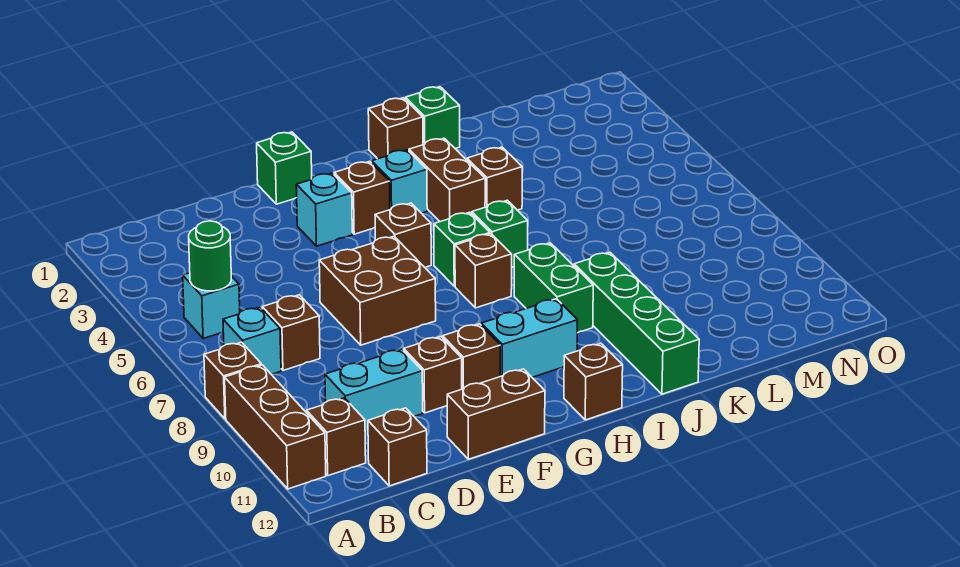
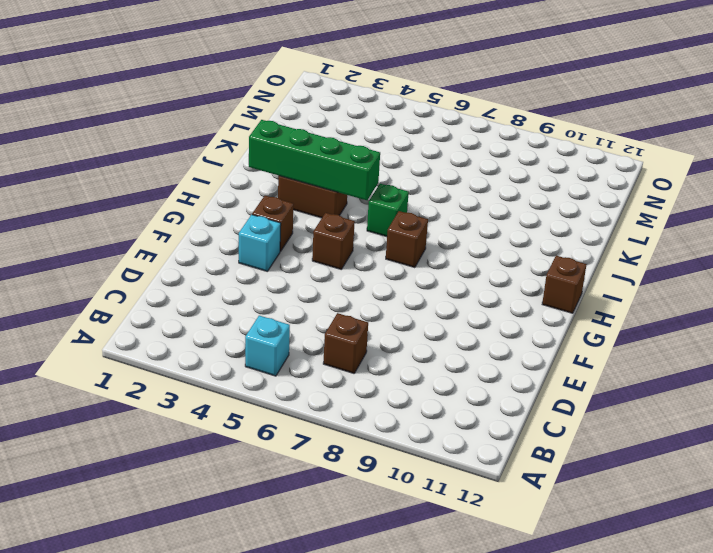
green 1x4 brick [249,120,380,200] -> green 1x4 brick moved to [574,252,699,394]
none -> brown 1x1 brick [204,342,261,419]
none -> brown 1x3 brick [225,365,326,489]
none -> cyan 1x1 brick [223,307,281,374]

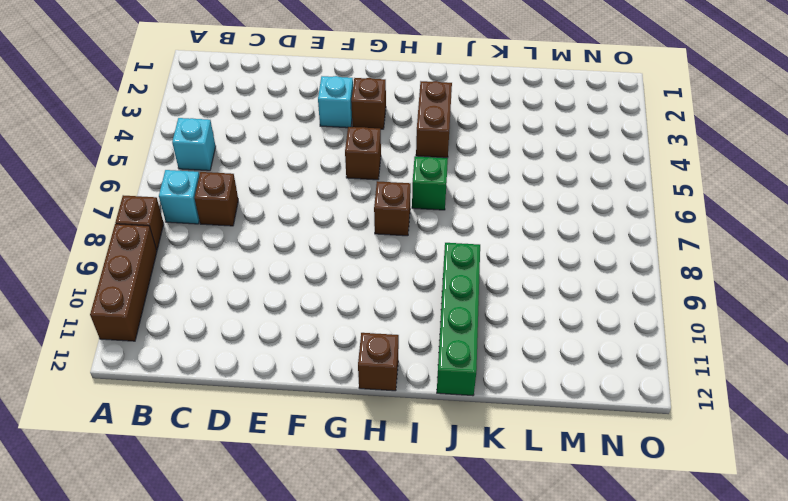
none -> brown 1x1 brick [307,398,366,476]
none -> cyan 1x2 brick [325,349,423,433]
none -> brown 1x1 brick [368,408,427,486]

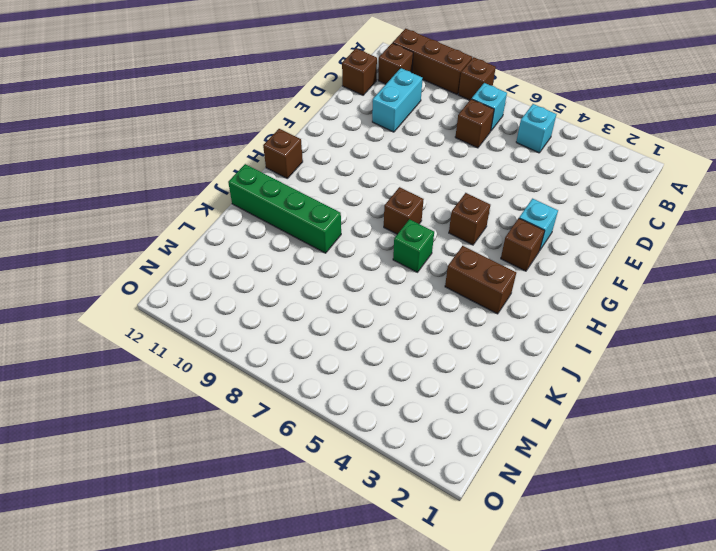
none -> brown 2x2 brick [319,236,436,345]
none -> brown 1x1 brick [404,336,462,413]
none -> brown 1x2 brick [447,369,545,459]

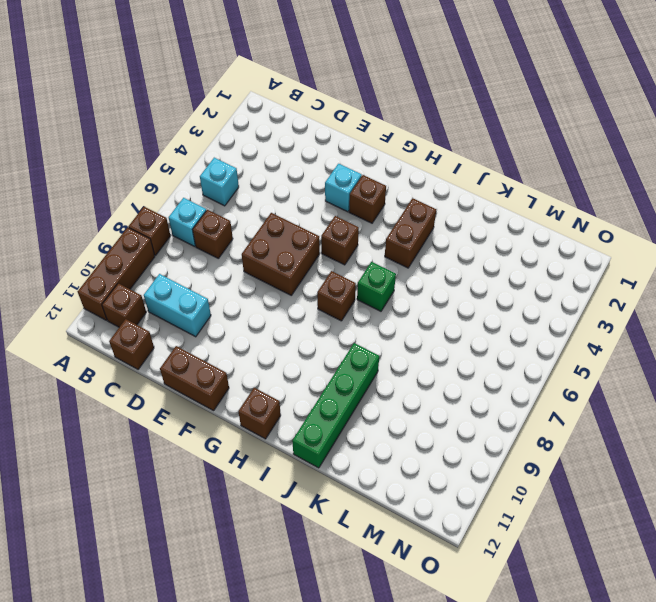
none -> brown 1x1 brick [404,336,462,413]
none -> green 1x1 brick [257,132,312,204]
none -> brown 1x1 brick [443,324,500,389]

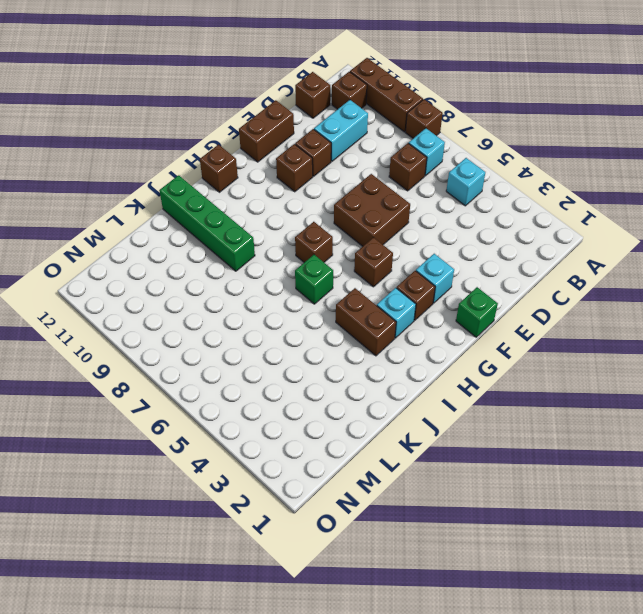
none -> cyan 1x2 brick [481,299,577,377]
none -> green 1x1 brick [434,212,490,286]
none -> brown 1x1 brick [368,98,423,159]

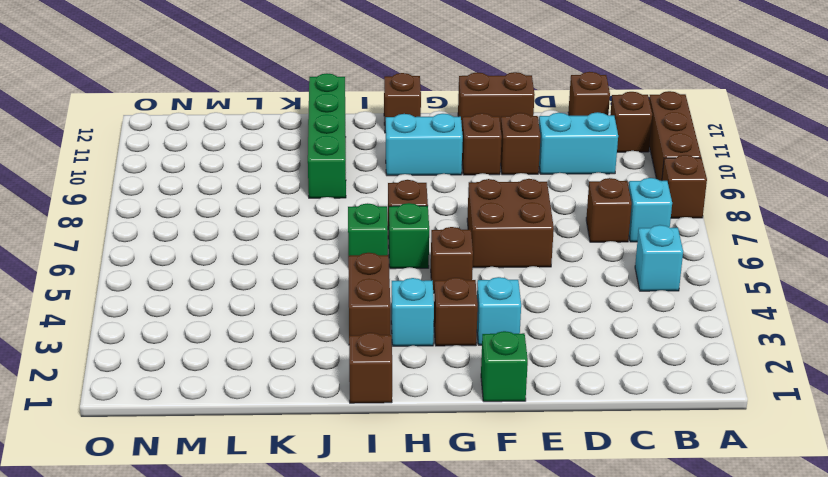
none -> green 1x2 brick [514,243,593,333]
none -> green 1x1 brick [405,87,460,149]
none -> brown 1x1 brick [467,147,522,210]

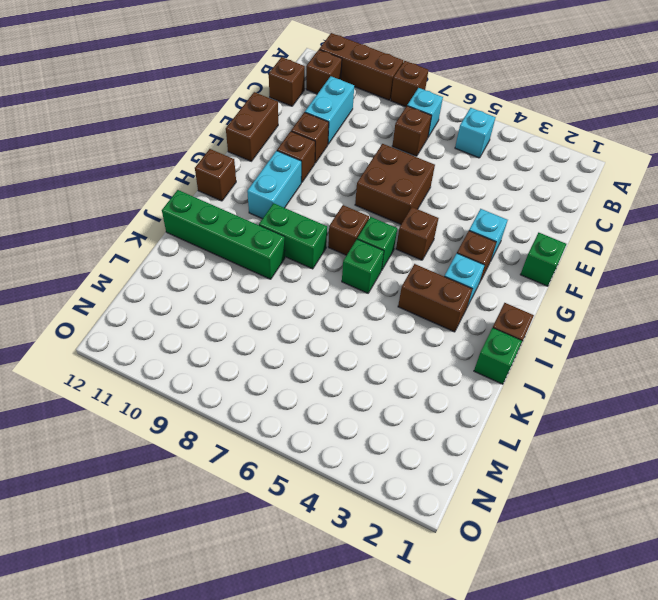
none -> brown 1x1 brick [467,147,522,210]
none -> green 1x1 round brick [189,221,231,291]

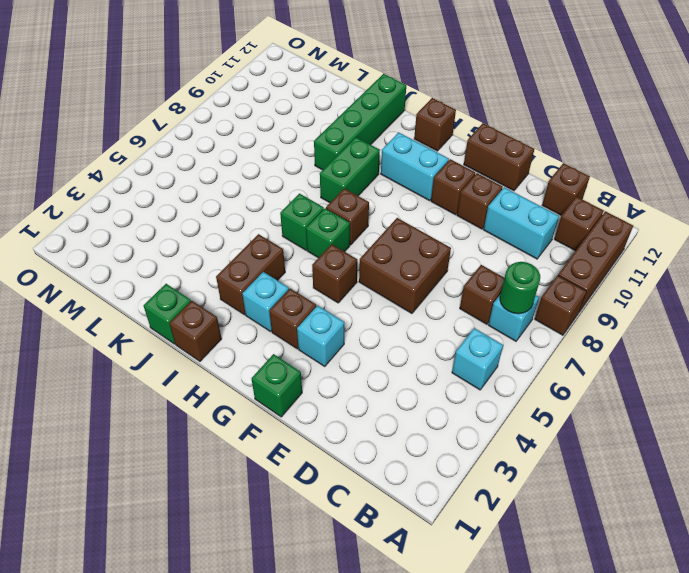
green 1x1 round brick [500,262,540,314] -> green 1x1 round brick moved to [189,221,231,291]
none -> brown 1x1 brick [467,147,522,210]

